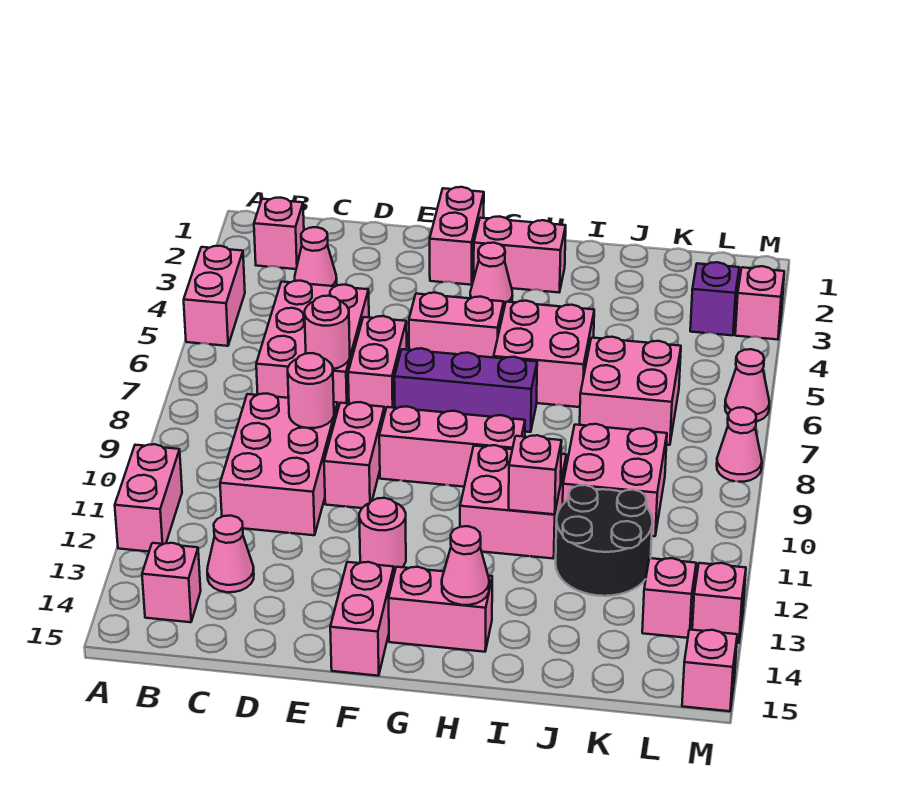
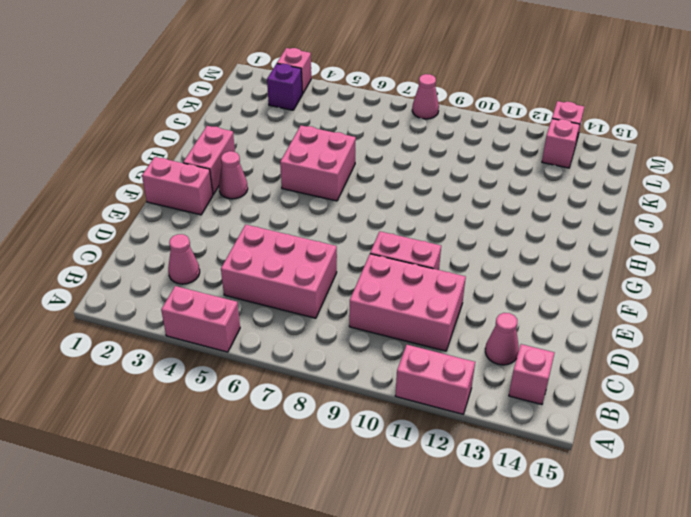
none -> pink 1x1 brick [254,198,304,269]
none -> pink 1x2 brick [348,316,407,415]
none -> pink 1x2 brick [409,293,504,358]
none -> purple 1x3 brick [394,348,537,432]

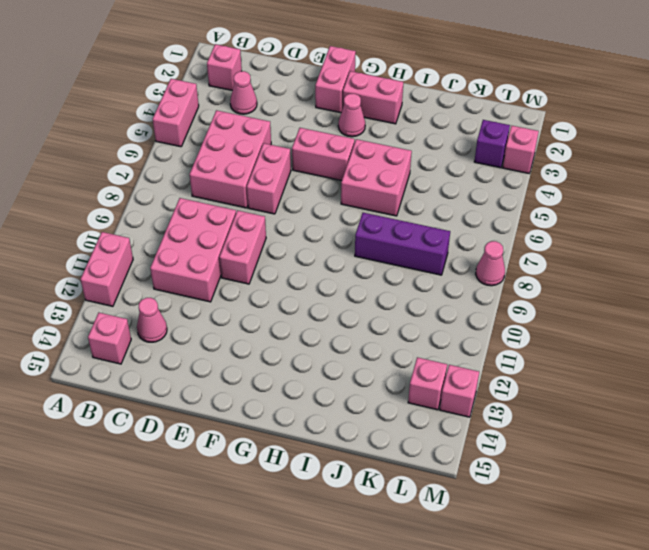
purple 1x3 brick [355,213,450,275] -> purple 1x3 brick moved to [394,348,537,432]
none -> pink 1x3 brick [379,406,525,487]
none -> pink 1x1 round brick [359,498,406,572]
none -> pink 1x2 brick [330,562,394,676]
none -> pink 1x2 brick [389,567,492,652]

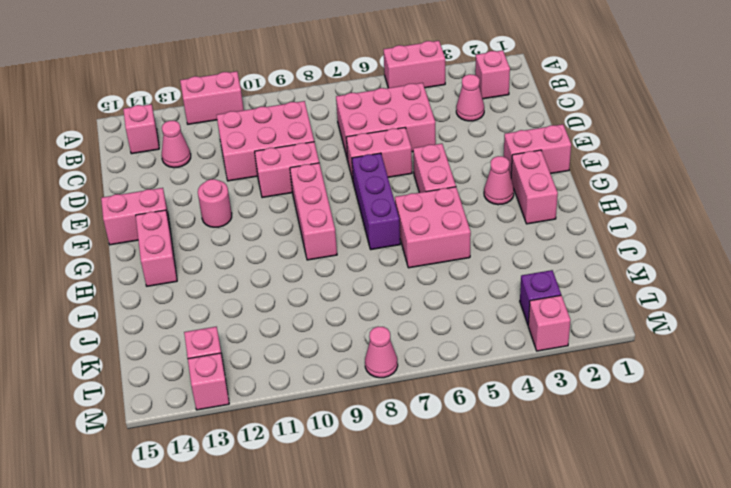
none -> pink 2x2 brick [460,445,566,559]
none -> pink 2x2 brick [580,337,681,445]
none -> pink 2x2 brick [563,424,667,536]
none -> black 2x2 round brick [556,485,652,596]

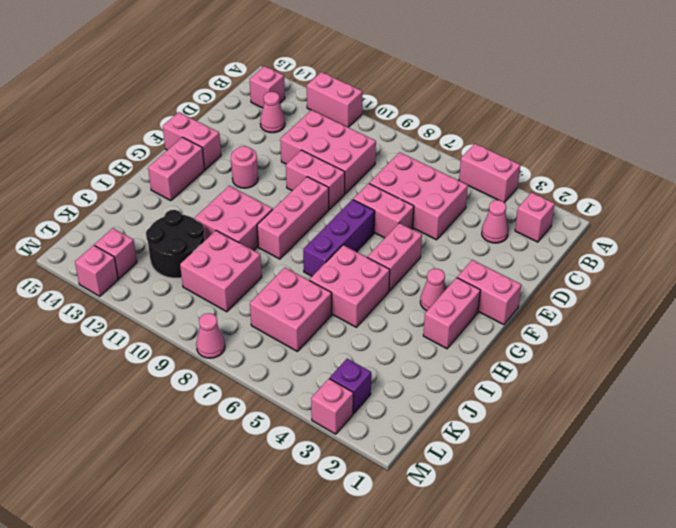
none -> pink 1x1 cone [725,349,769,421]
none -> pink 1x1 brick [682,630,737,711]
none -> pink 1x1 round brick [305,296,350,369]
none -> pink 1x1 round brick [288,353,334,428]

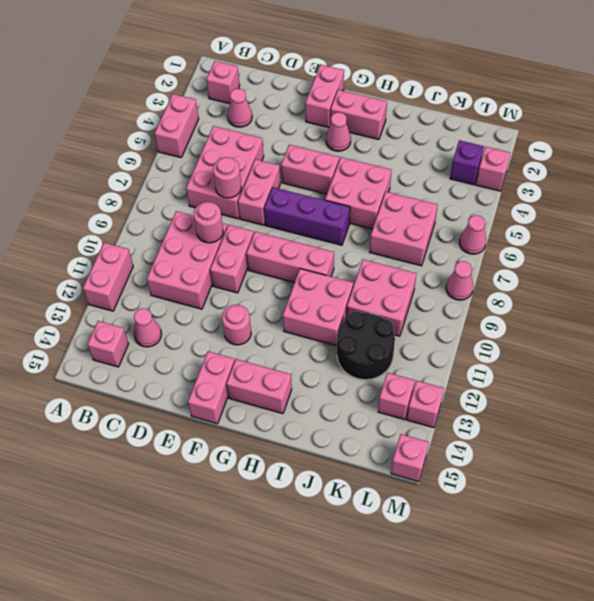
none -> pink 1x1 cone [442,526,489,605]
none -> pink 1x1 brick [509,435,562,514]

